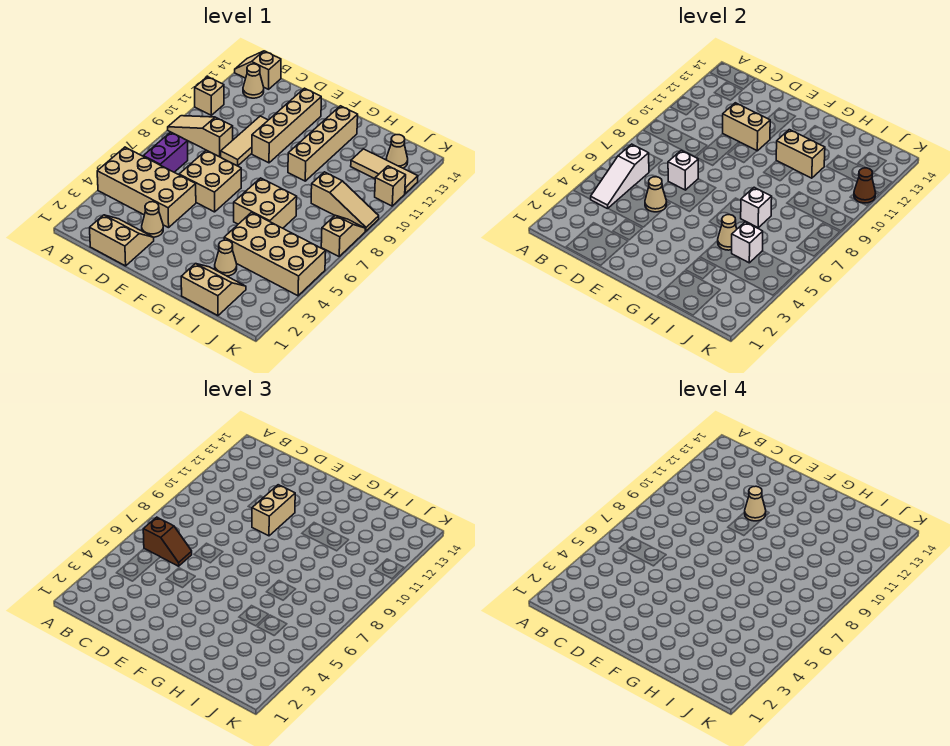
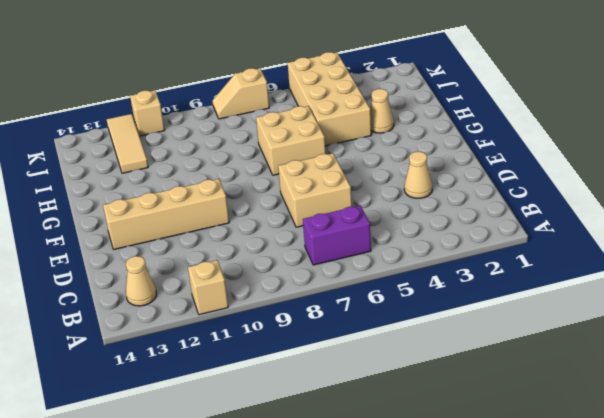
none -> tan 2x4 brick [97,147,196,228]
none -> tan 1x3 slope [168,116,233,157]
none -> tan 1x2 slope [235,51,281,89]
none -> tan 2x2 slope [90,215,154,266]

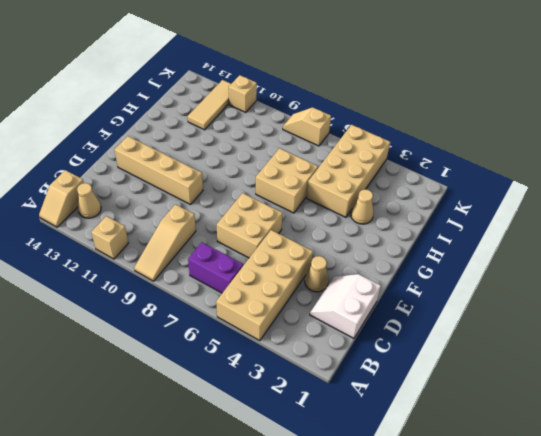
white 2x2 slope [310,274,381,338] -> tan 2x2 slope [90,215,154,266]
none -> tan 1x3 tile [221,116,268,166]
none -> tan 1x4 brick [288,106,358,181]
none -> tan 2x2 slope [181,264,246,316]
none -> tan 1x3 slope [311,172,379,231]

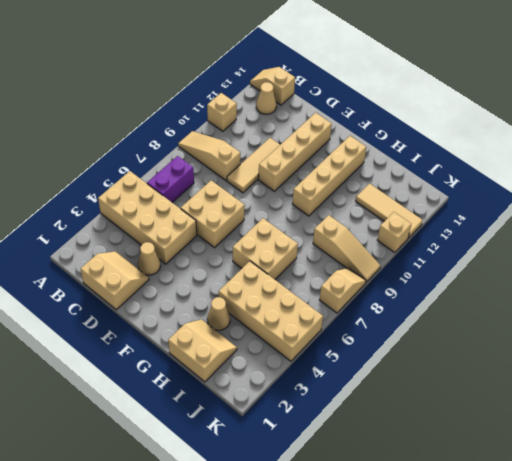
none -> tan 1x1 cone [386,135,408,168]
none -> white 1x3 slope [591,144,649,209]
none -> tan 1x1 cone [645,177,667,212]
none -> white 1x1 brick [668,150,698,190]

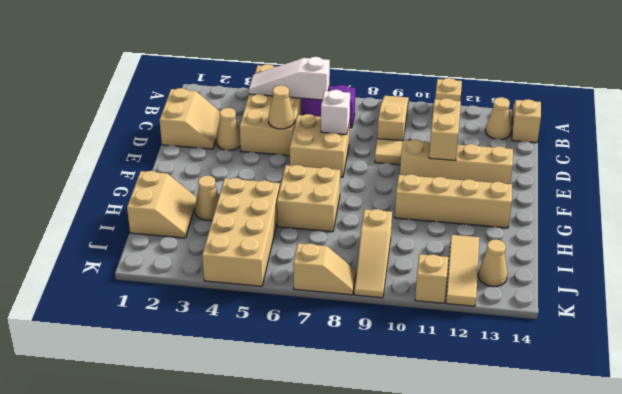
none -> tan 1x2 brick [776,130,825,178]
none -> tan 1x1 cone [718,215,737,250]
none -> white 1x1 brick [741,187,772,228]
none -> white 1x1 brick [732,222,763,263]

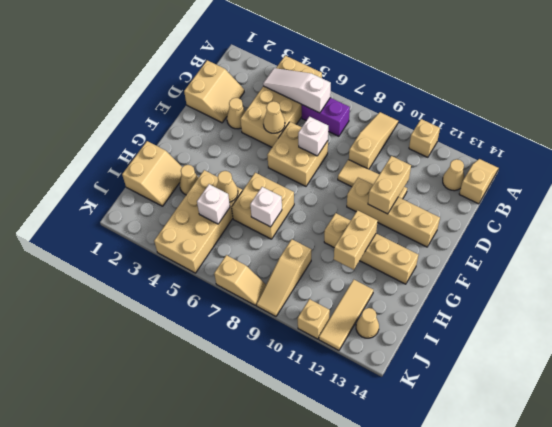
none -> brown 1x1 cone [854,168,876,203]
none -> brown 1x2 slope [143,517,192,566]
none -> tan 1x2 brick [252,485,295,536]
none -> tan 1x1 cone [745,486,766,521]

